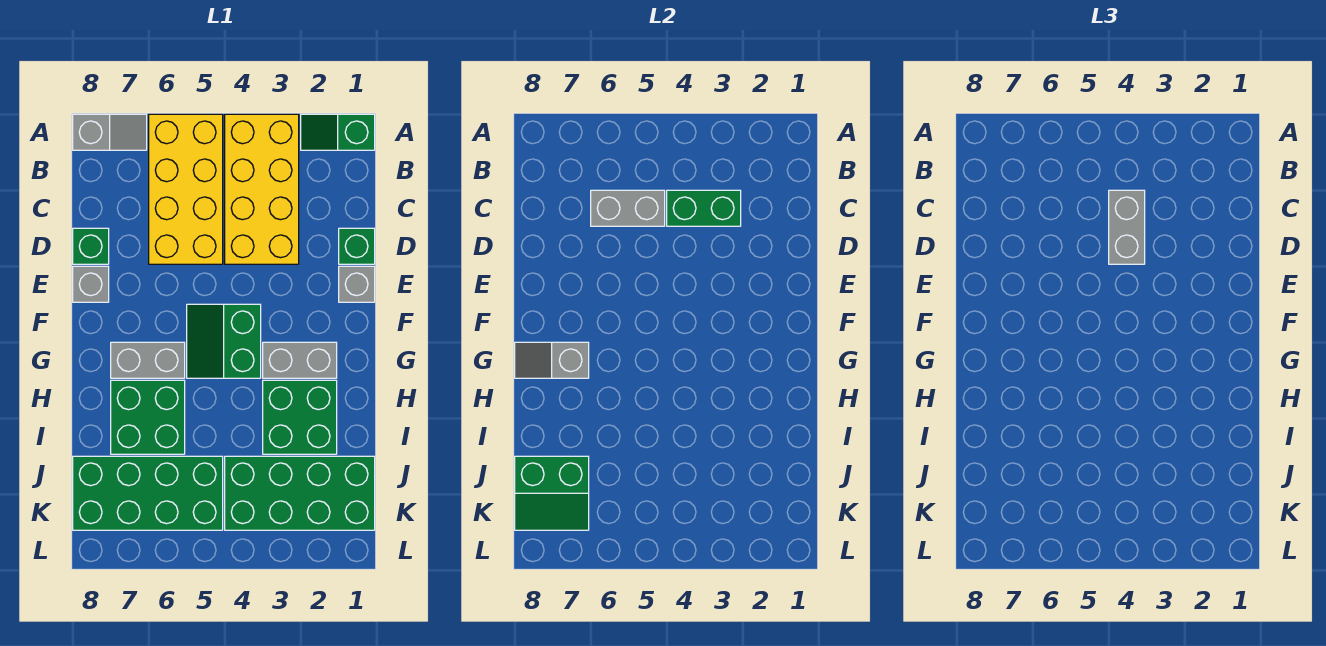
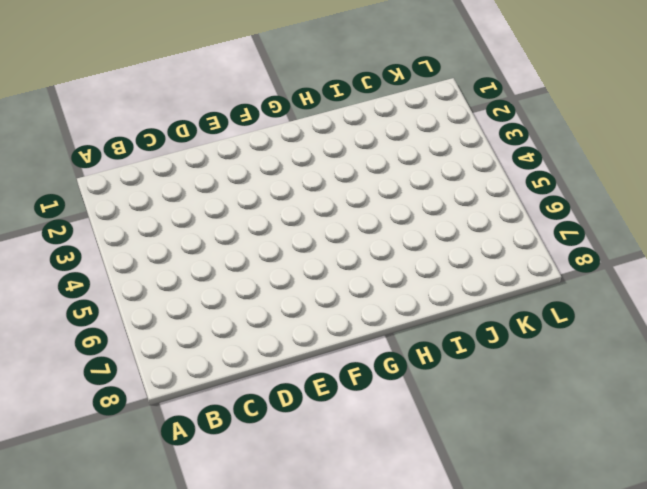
none -> green 1x2 slope [301,114,375,150]
none -> yellow 2x4 brick [225,114,299,264]
none -> yellow 2x4 brick [149,114,223,264]

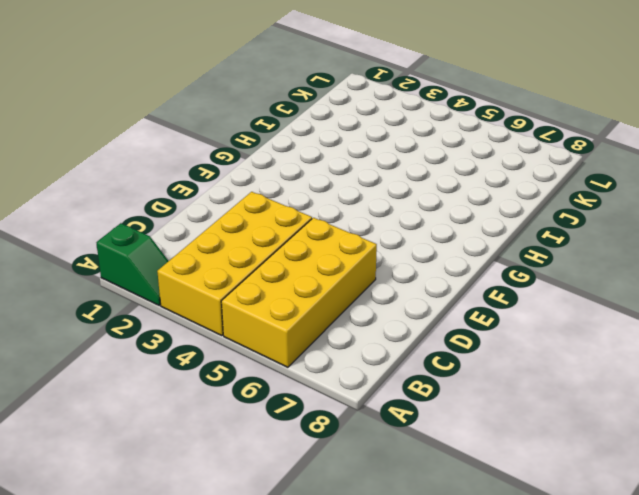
none -> grey 1x2 slope [73,114,147,150]
none -> green 1x1 brick [339,228,375,264]
none -> green 1x1 brick [73,228,109,264]

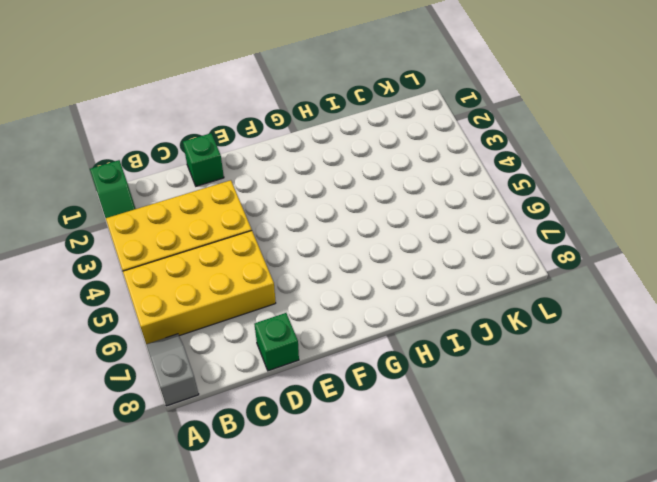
none -> grey 1x1 brick [339,266,375,302]
none -> grey 1x1 brick [73,266,109,302]
none -> green 2x2 slope [187,304,261,378]

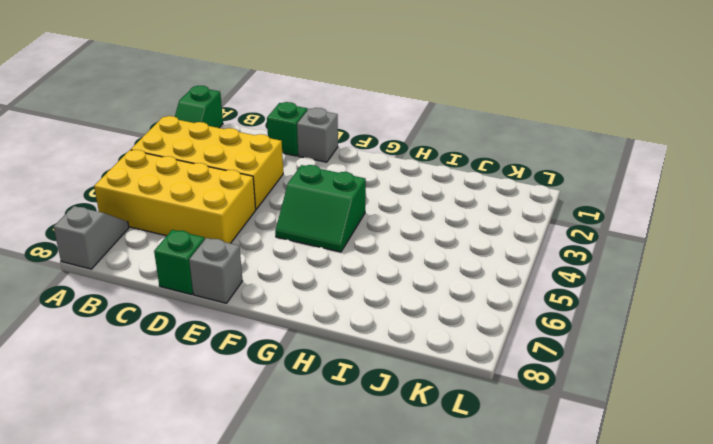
none -> grey 1x2 brick [263,342,337,378]
none -> grey 1x2 brick [111,342,185,378]
none -> green 2x2 brick [263,380,337,454]

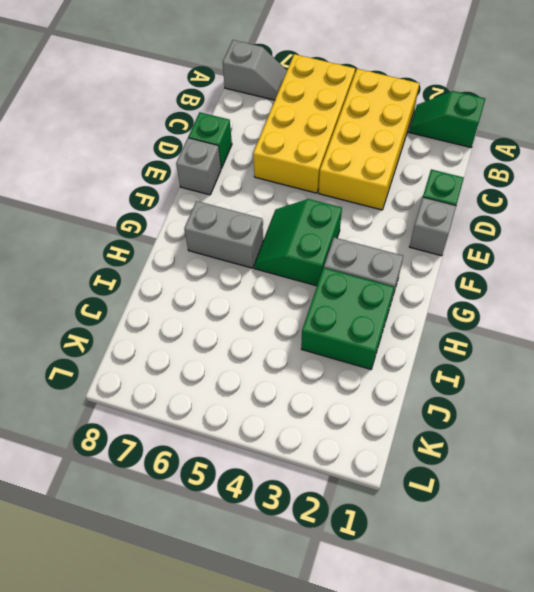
none -> green 2x2 brick [111,380,185,454]
none -> green 2x4 brick [225,456,375,530]
none -> green 2x4 brick [73,456,223,530]

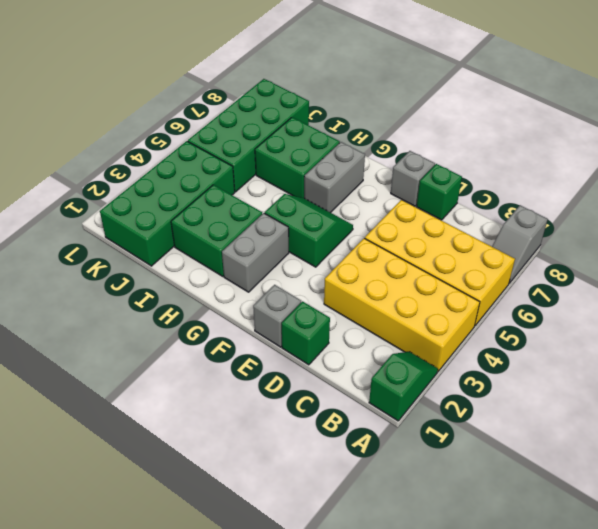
none -> green 1x2 brick [667,190,741,226]
none -> grey 1x2 brick [591,190,665,226]
none -> grey 1x2 slope [515,342,589,378]

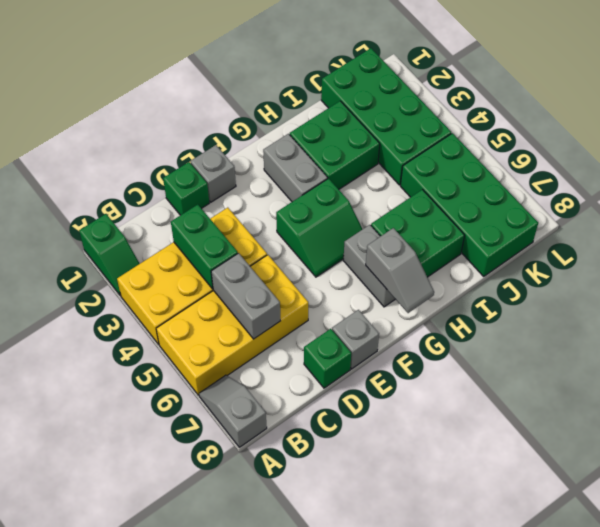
none -> green 2x2 slope [515,456,589,530]
none -> grey 1x2 brick [1109,190,1145,264]

